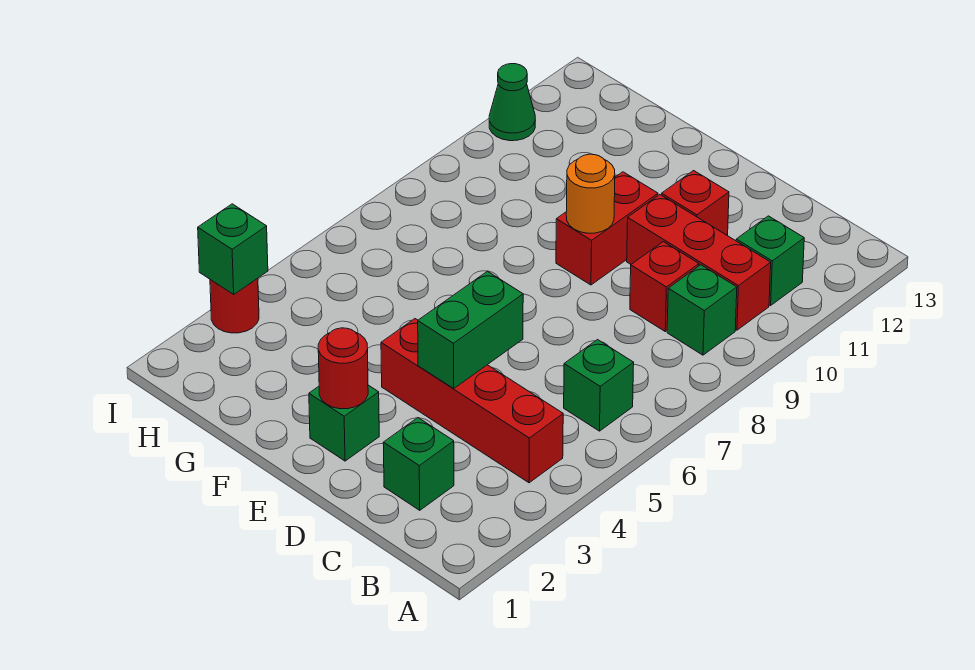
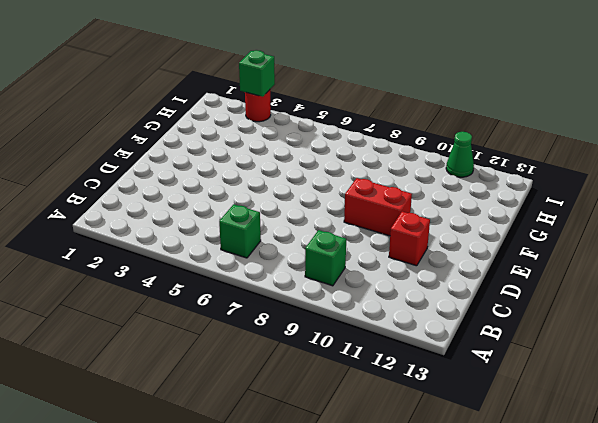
none -> red 1x4 brick [381,319,563,483]
none -> red 1x3 brick [627,195,771,330]
none -> green 1x1 brick [736,216,804,305]

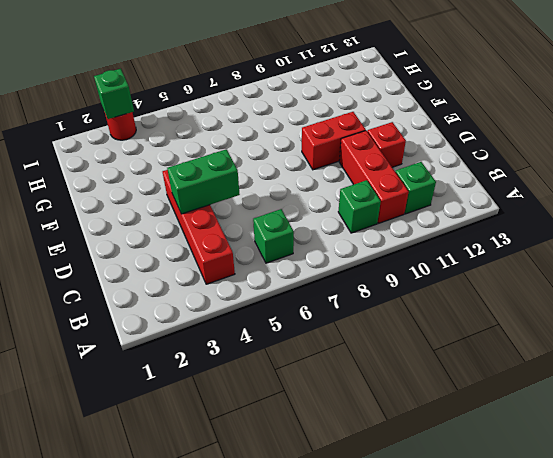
none -> green 1x1 brick [383,418,454,510]
none -> red 1x1 brick [630,242,699,331]
none -> green 1x1 brick [309,385,379,461]

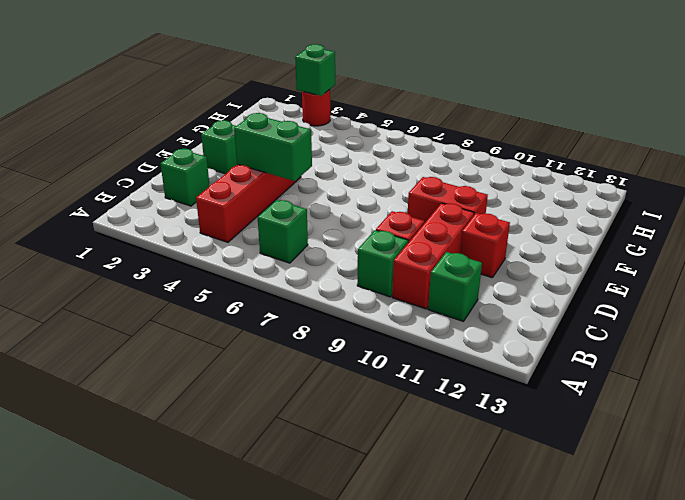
none -> green 1x1 cone [489,64,535,141]
none -> red 1x1 round brick [318,328,368,409]
none -> orange 1x1 round brick [566,154,615,233]

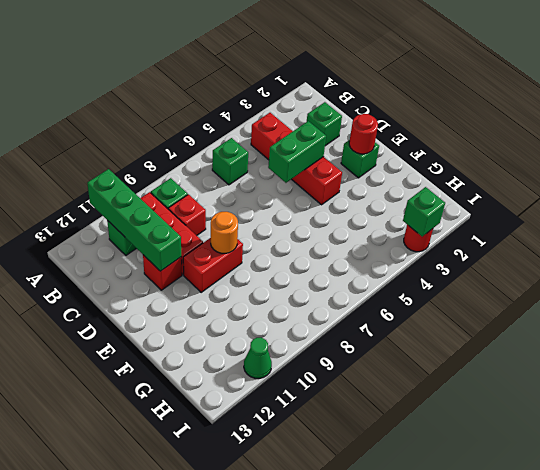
green 1x4 brick [87,169,181,271] -> none

